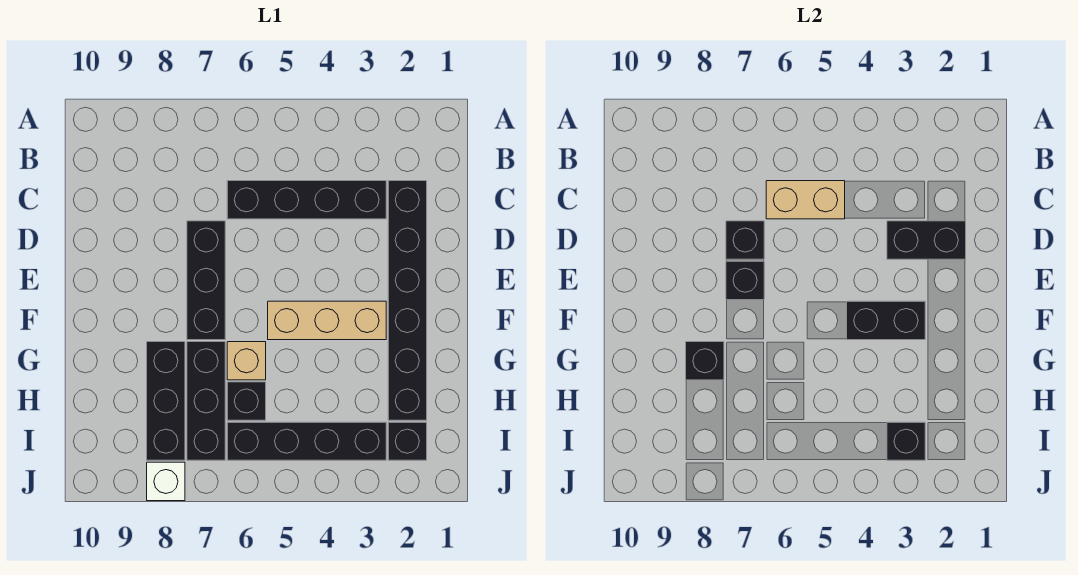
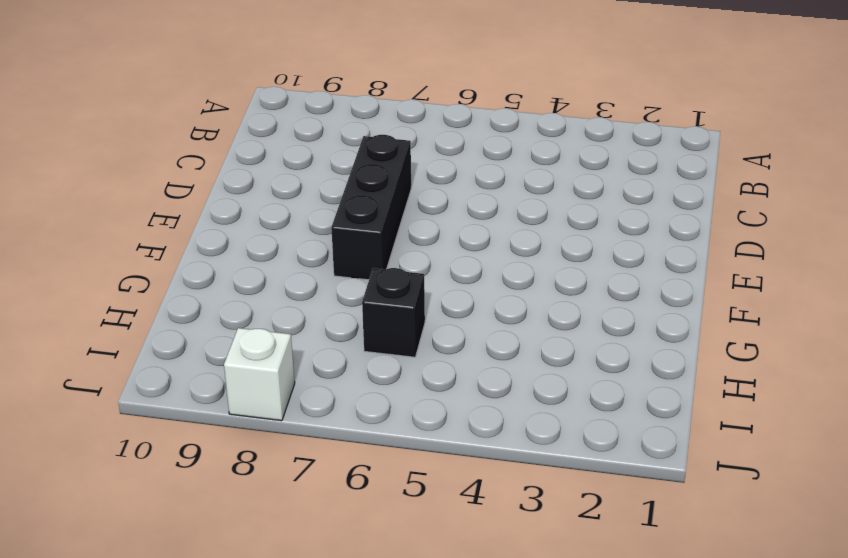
none -> black 1x6 brick [388,181,427,420]
none -> black 1x4 brick [227,181,386,219]
none -> tan 1x3 brick [268,301,386,340]

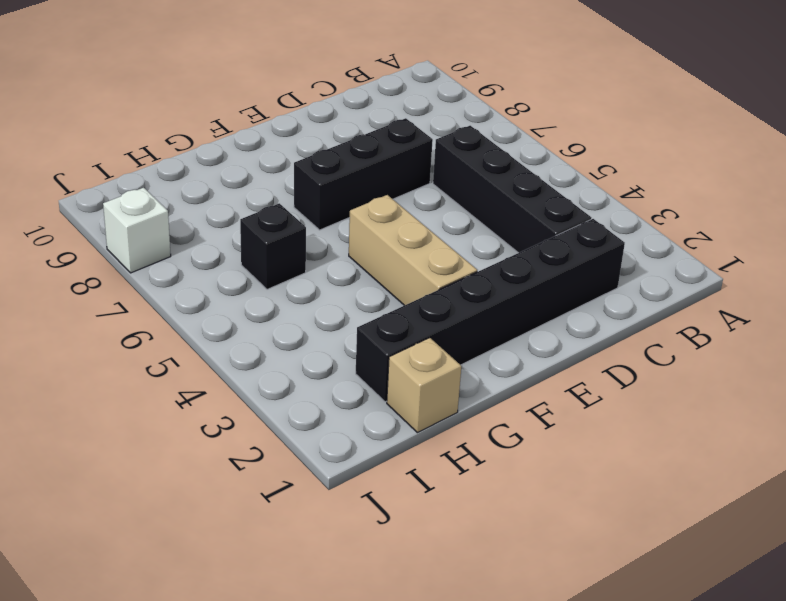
tan 1x1 brick [387,338,461,433] -> tan 1x1 brick moved to [227,342,266,380]
none -> black 1x3 brick [187,342,225,460]
none -> black 1x3 brick [147,342,185,460]
none -> black 1x1 brick [388,422,427,460]

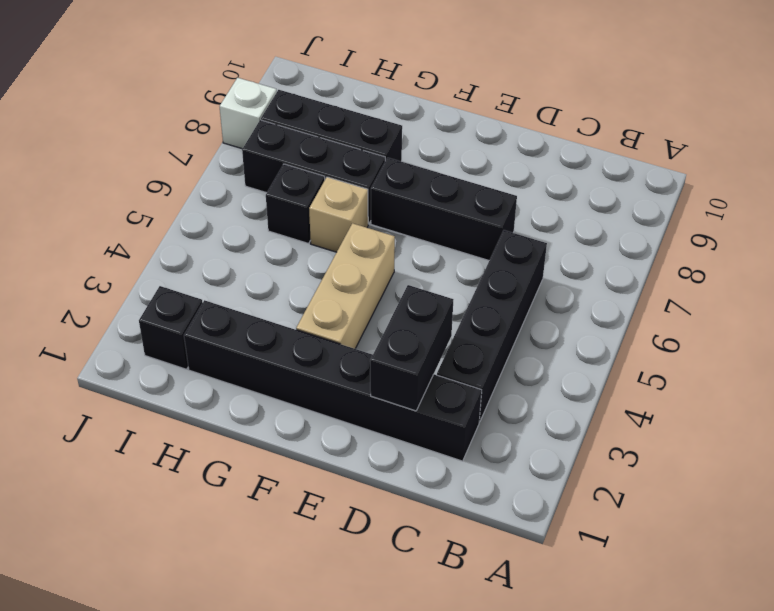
none -> black 1x4 brick [227,422,386,460]
none -> tan 1x2 brick [766,181,845,219]
none -> black 1x1 brick [726,221,764,259]

